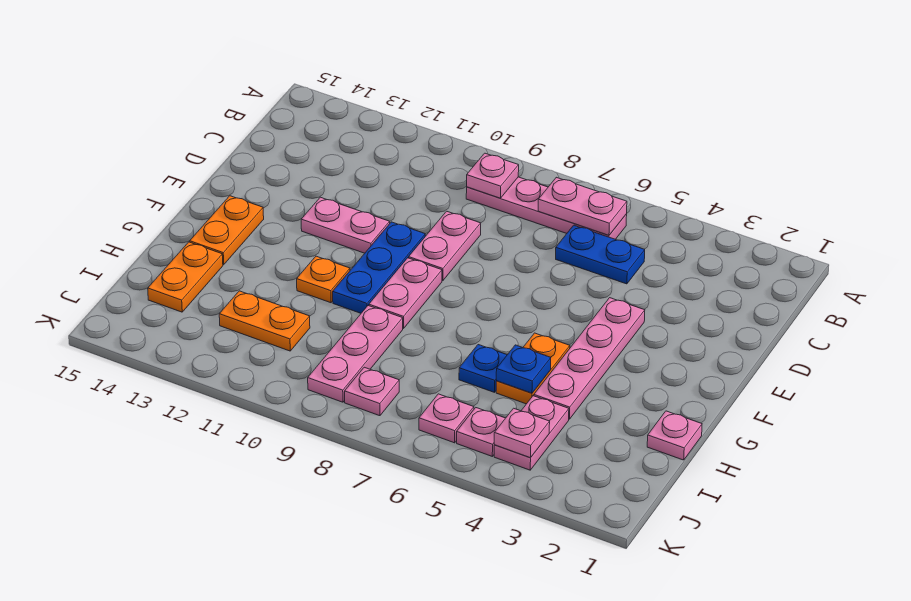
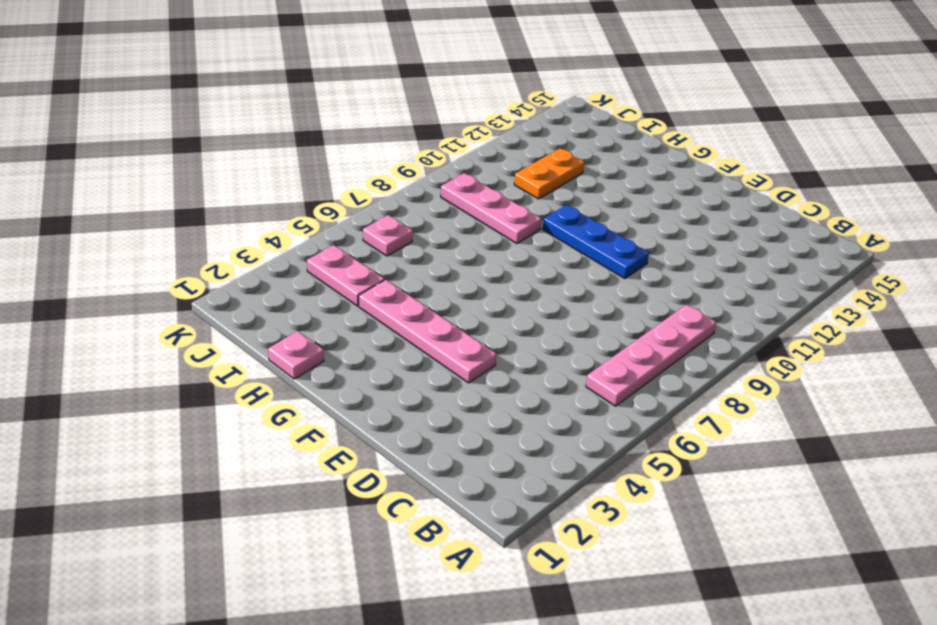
none -> blue 1x2 plate [556,225,645,284]
none -> pink 1x2 plate [409,211,481,281]
none -> pink 1x2 plate [301,197,390,253]

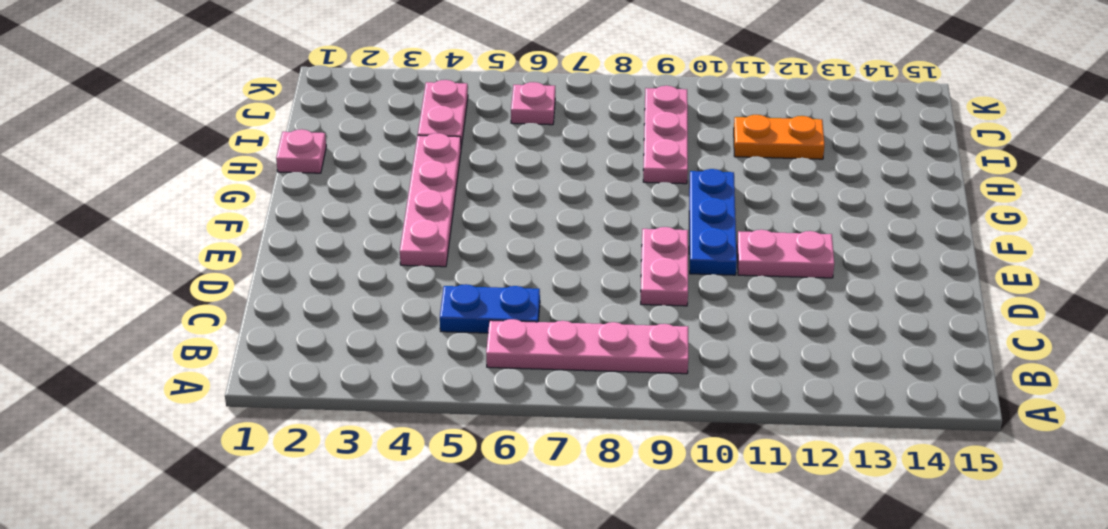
none -> pink 1x2 plate [369,258,442,328]
none -> orange 1x2 plate [190,196,264,265]
none -> orange 1x2 plate [496,333,570,404]

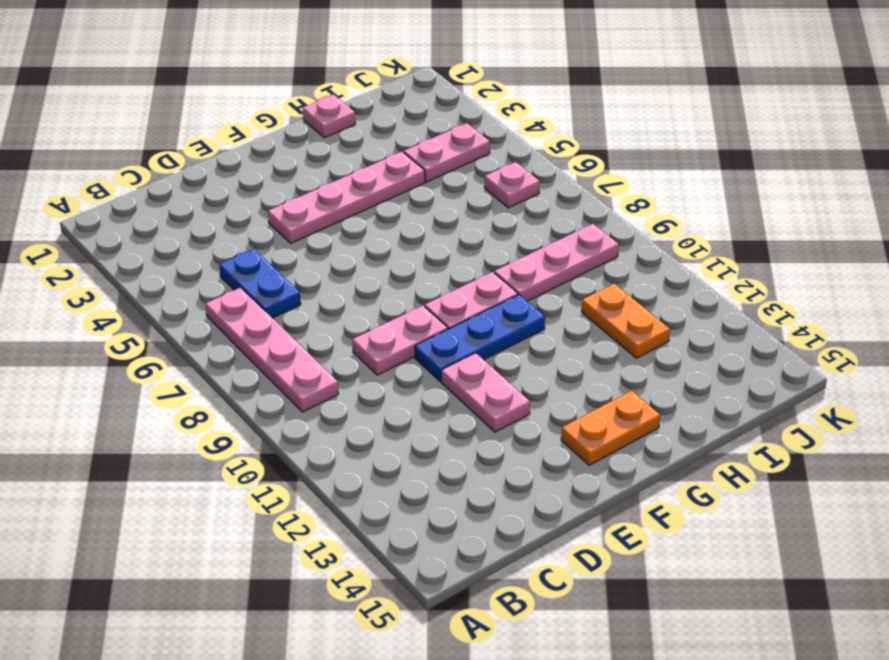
none -> orange 1x2 plate [496,333,570,404]
none -> orange 1x1 plate [297,256,350,303]
none -> blue 1x1 plate [459,345,507,392]

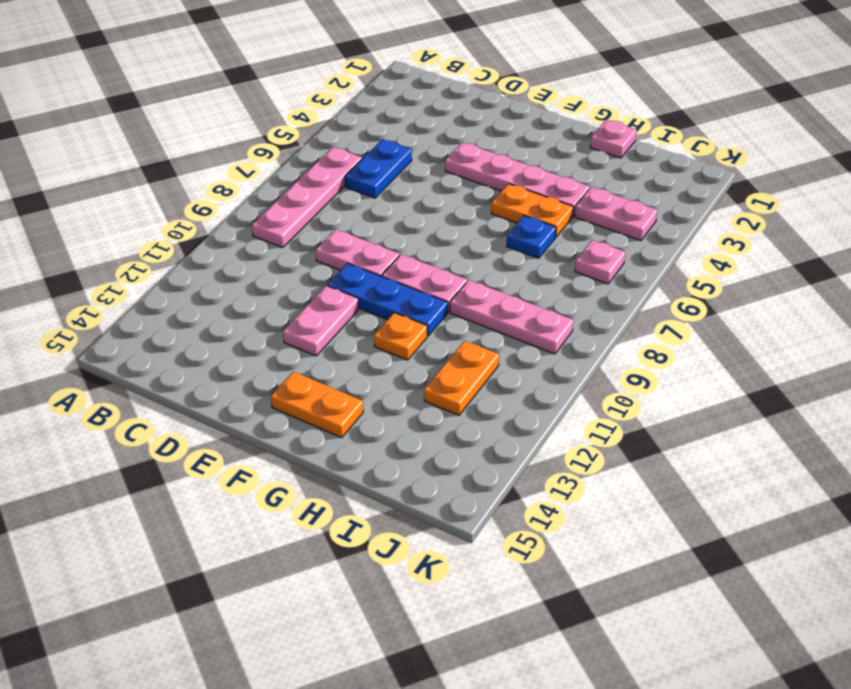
none -> orange 1x2 plate [148,242,223,312]
none -> pink 1x1 plate [457,408,505,456]
none -> pink 1x1 plate [345,367,399,416]

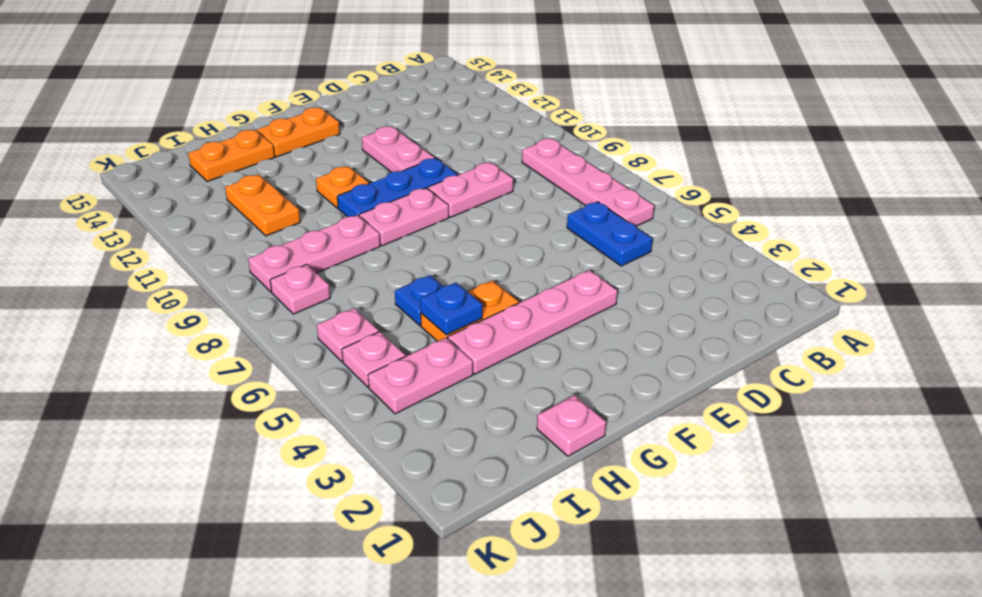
none -> pink 1x2 plate [538,177,627,235]
none -> pink 1x1 plate [467,153,519,198]
none -> pink 1x1 plate [494,408,550,458]

